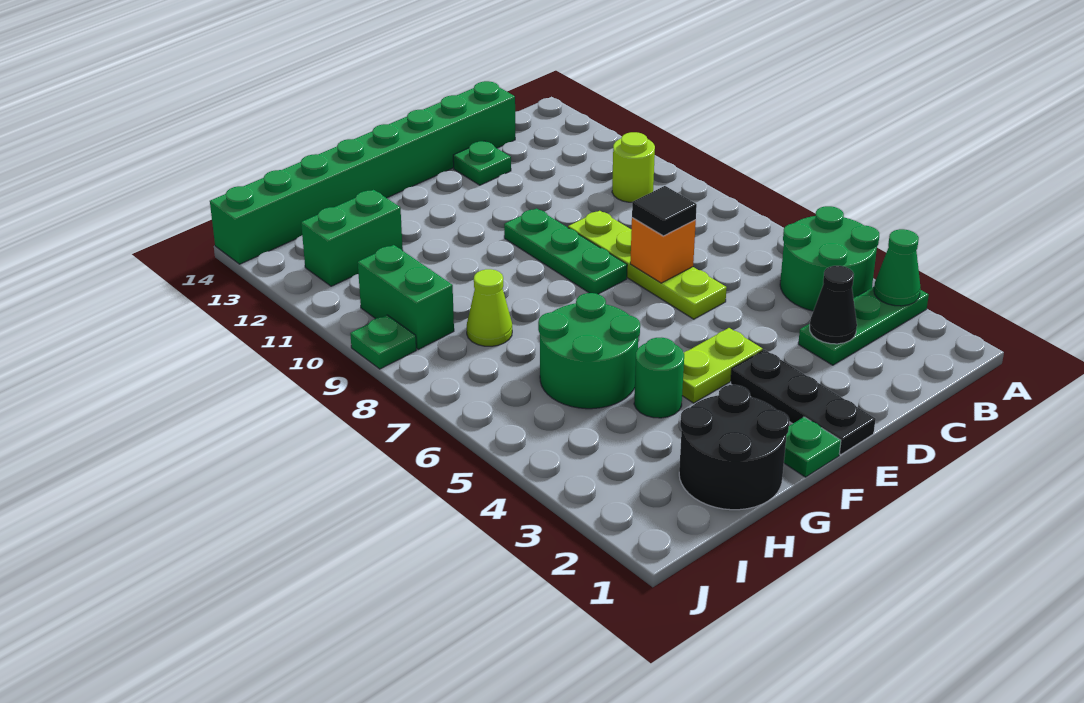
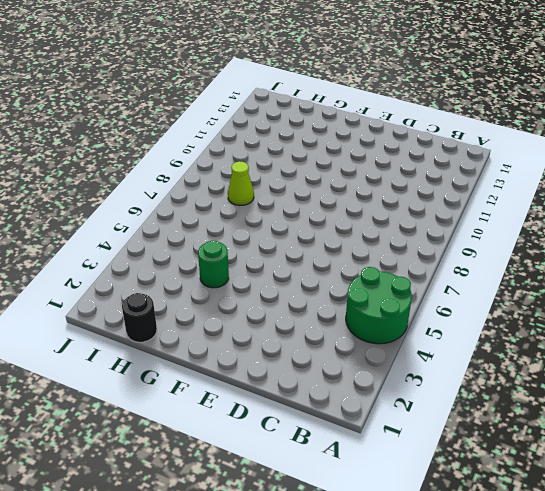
black 1x1 round brick [122,293,157,342] -> black 2x2 round brick [679,385,789,510]
none -> green 1x3 plate [798,287,929,365]
none -> lime 1x1 round brick [612,132,655,202]
none -> green 1x8 brick [210,81,515,264]

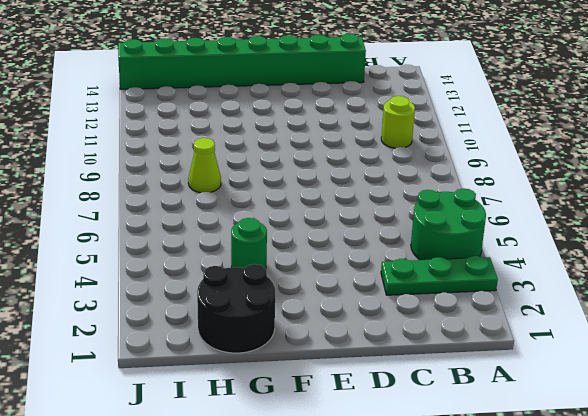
none -> lime 1x4 plate [568,211,727,319]
none -> green 1x1 plate [453,141,511,185]
none -> black 1x3 plate [731,350,876,455]

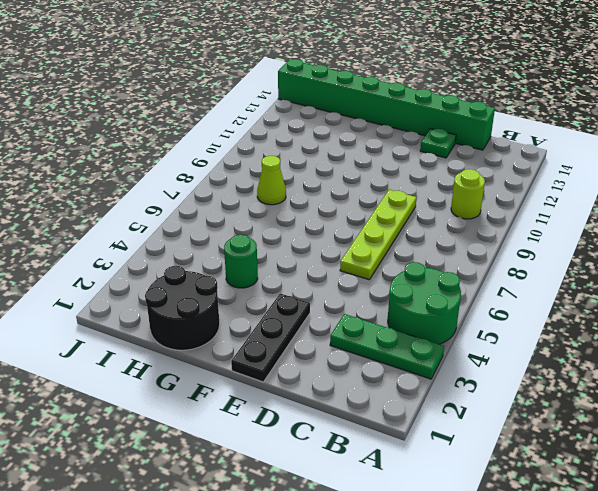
none -> lime 1x2 plate [682,328,763,403]
none -> green 1x3 plate [504,208,627,294]
none -> green 1x1 plate [784,417,841,477]

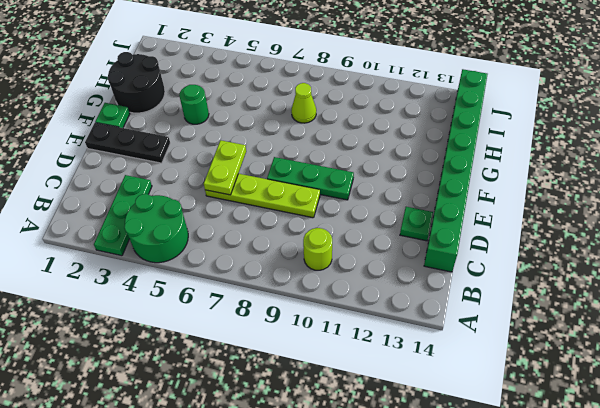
lime 1x2 plate [204,140,246,195] -> lime 1x2 plate moved to [682,328,763,403]
none -> green 2x2 round brick [538,293,640,409]
none -> green 1x2 brick [301,190,403,286]
none -> green 1x2 brick [358,245,454,349]

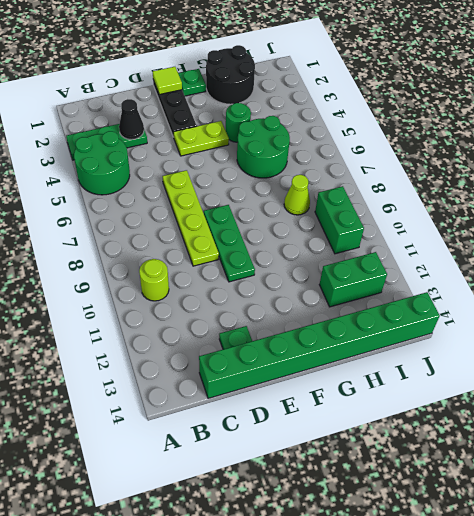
lime 1x1 tile [153,67,182,95] -> none
none -> green 1x1 plate [350,315,416,369]
none -> green 1x1 cone [874,229,921,306]
none -> orange 1x1 brick [630,218,696,283]

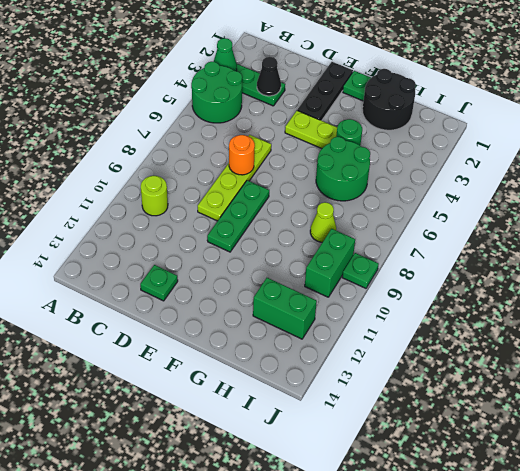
orange 1x1 round brick [229,135,255,175] -> orange 1x1 brick [630,218,696,283]
none -> green 1x8 brick [210,81,515,264]
none -> black 1x1 tile [632,186,697,236]

